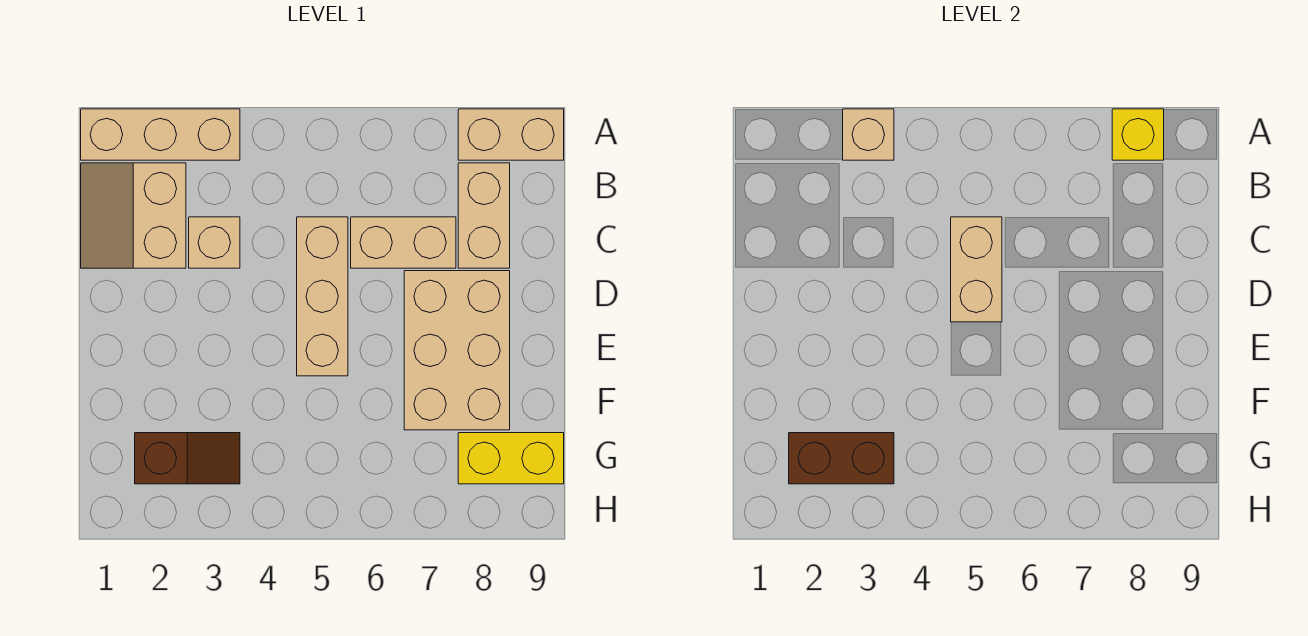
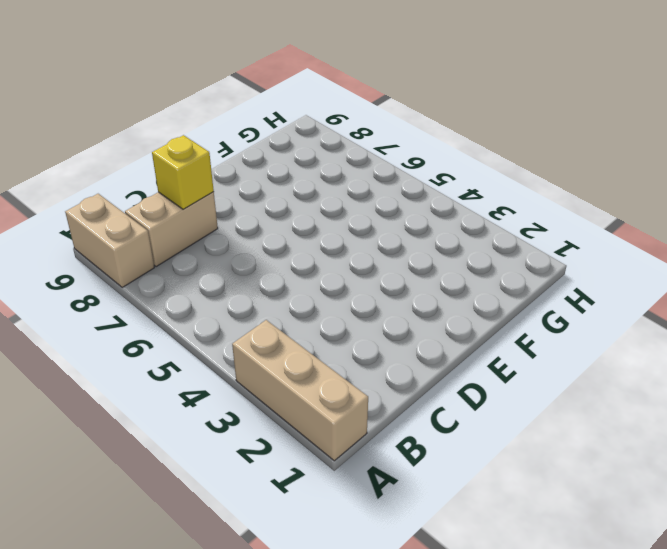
yellow 1x1 brick [152,135,214,209] -> yellow 1x1 brick moved to [1112,109,1164,160]
none -> tan 2x2 slope [81,163,186,268]
none -> tan 1x1 brick [189,217,240,268]
none -> tan 1x3 brick [297,217,348,376]

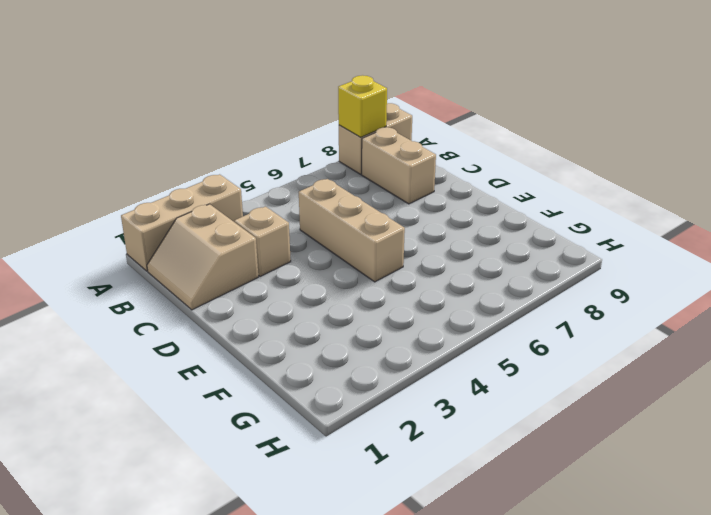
none -> tan 1x2 brick [351,217,456,268]
none -> tan 2x3 brick [404,271,510,430]
none -> brown 1x2 slope [135,433,240,484]

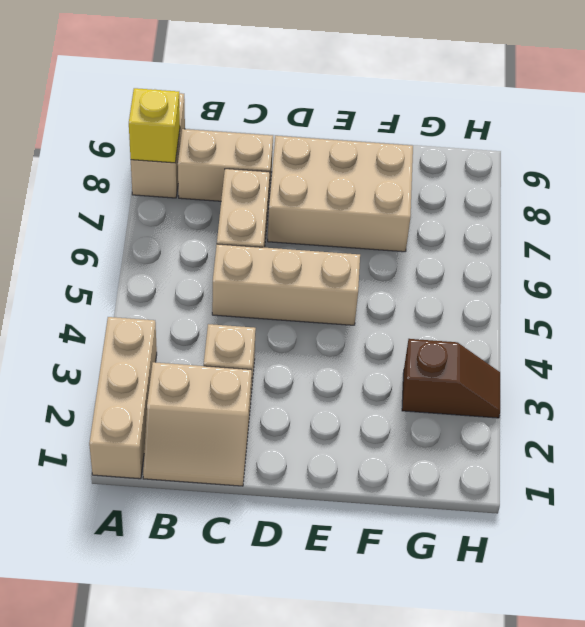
brown 1x2 slope [402,339,500,418] -> brown 1x2 slope turned to [135,433,240,484]
none -> yellow 1x2 brick [458,433,564,484]
none -> tan 1x1 brick [843,109,894,160]
none -> tan 1x2 brick [951,217,1002,322]

